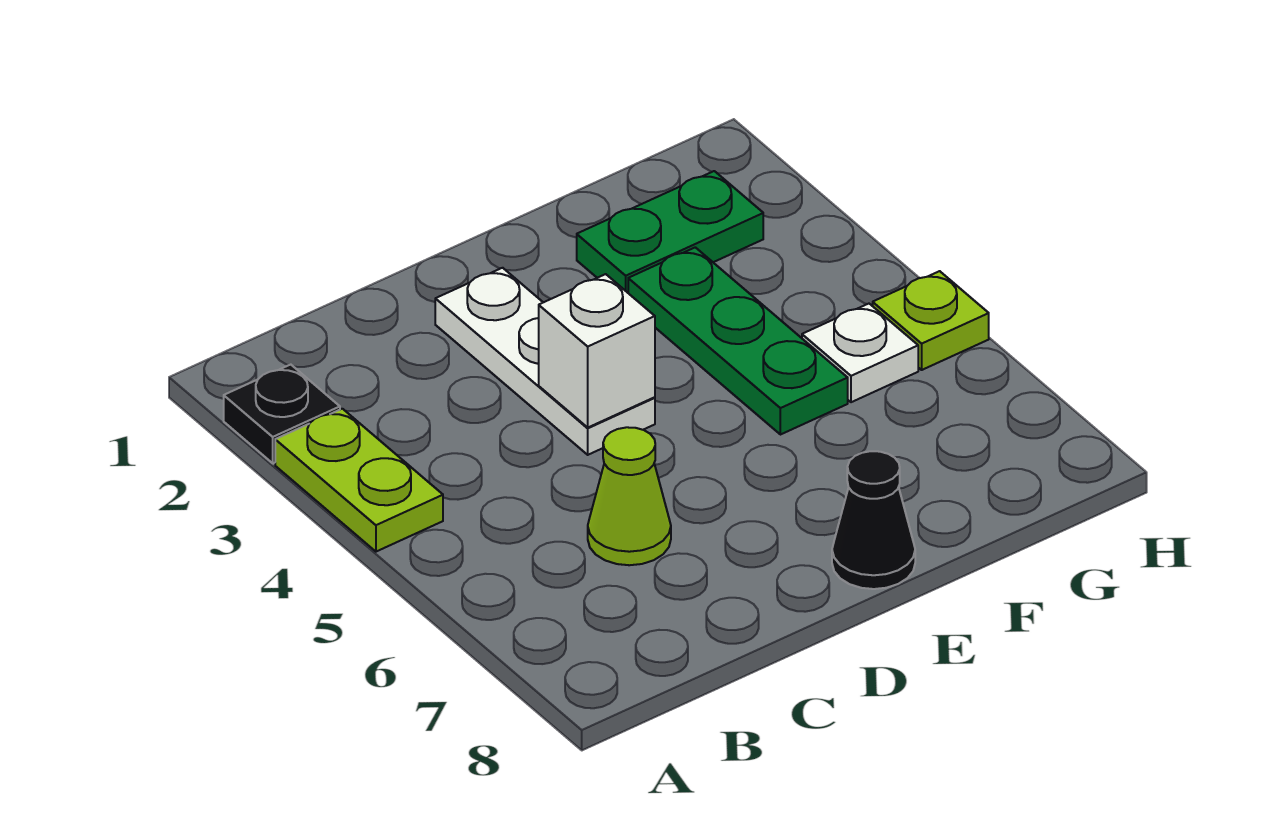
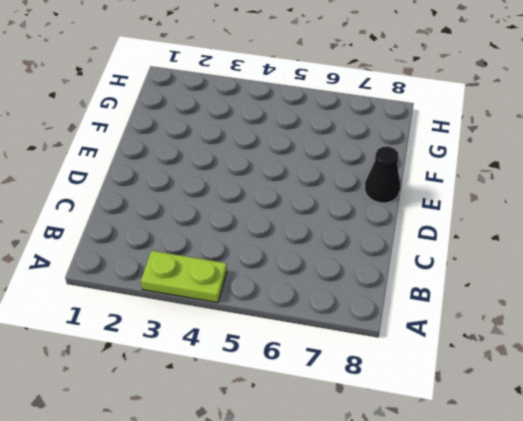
none -> black 1x1 plate [224,365,340,463]
none -> lime 1x1 cone [588,427,671,565]

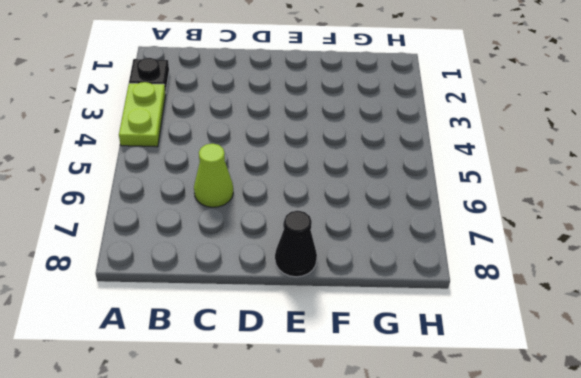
none -> white 1x3 plate [435,268,655,455]
none -> green 1x2 plate [577,171,763,293]

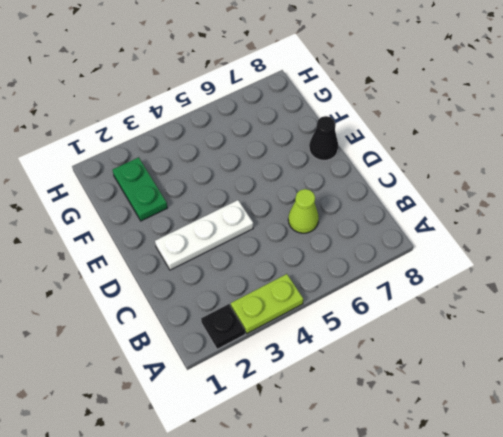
none -> green 1x3 plate [628,247,848,435]
none -> white 1x1 plate [802,304,918,402]

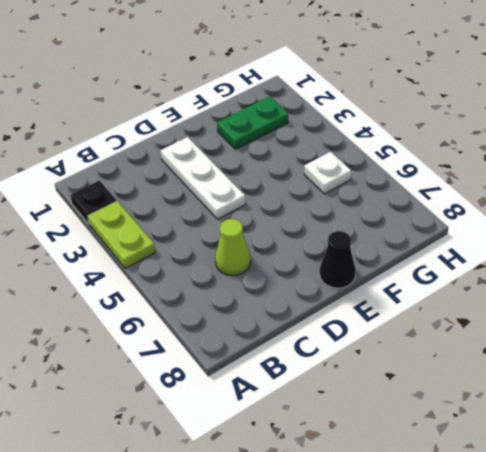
none -> green 1x3 plate [628,247,848,435]
none -> lime 1x1 plate [873,271,989,370]

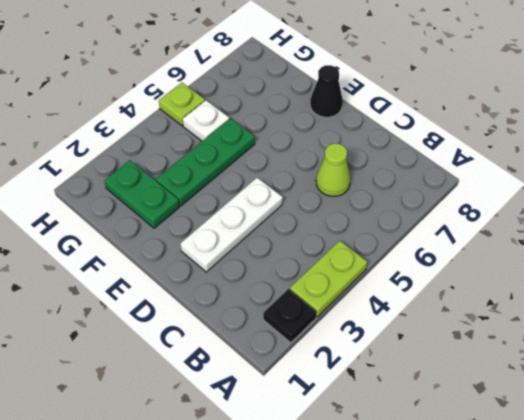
none -> white 1x1 brick [539,274,655,427]

